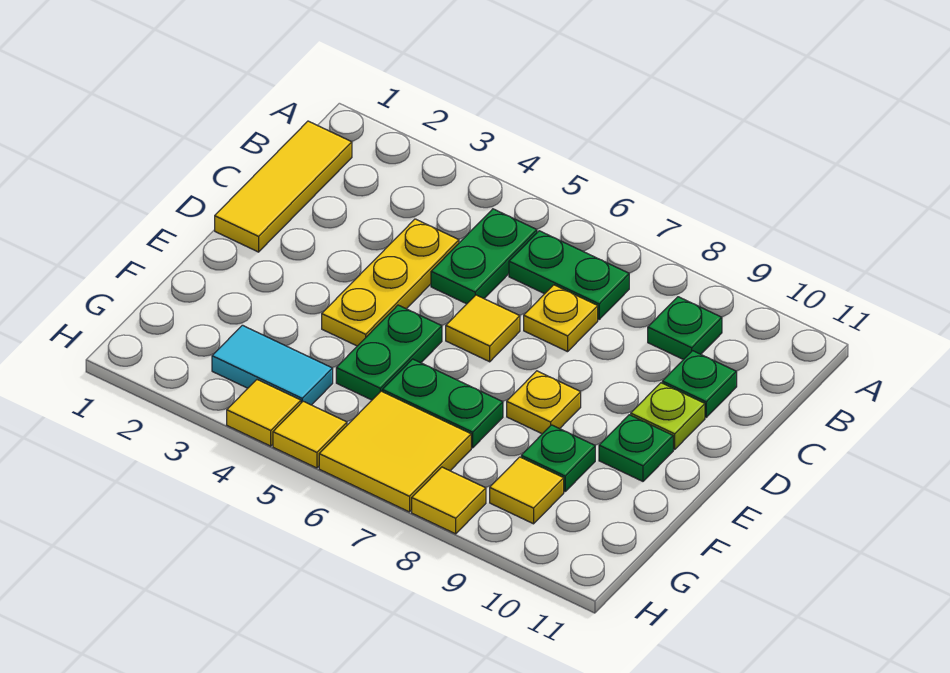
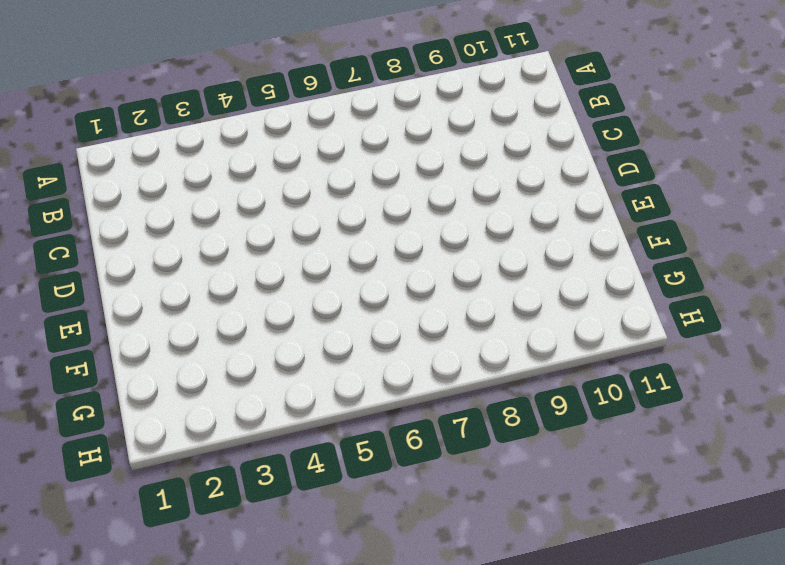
none -> yellow 1x3 tile [215,121,352,252]
none -> green 1x2 plate [431,209,537,304]
none -> green 1x2 plate [509,231,629,319]

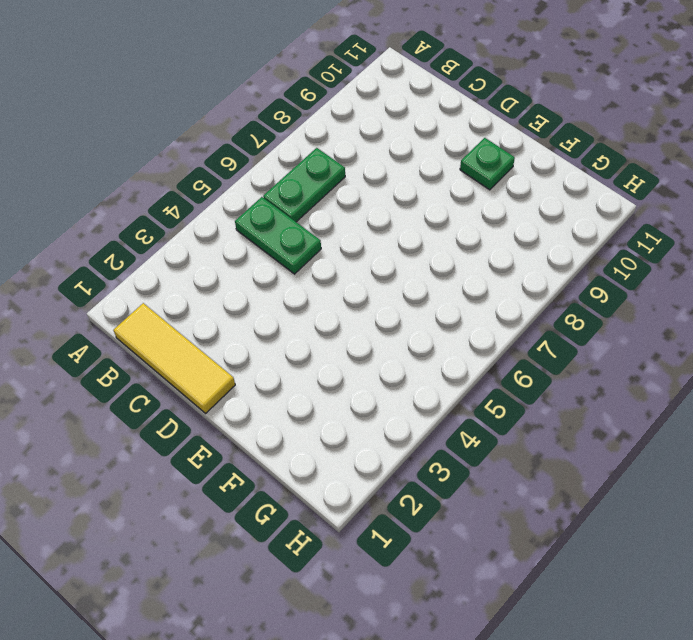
none -> green 1x1 plate [648,297,722,360]
none -> yellow 1x3 plate [322,219,459,346]
none -> yellow 1x1 plate [524,285,598,352]

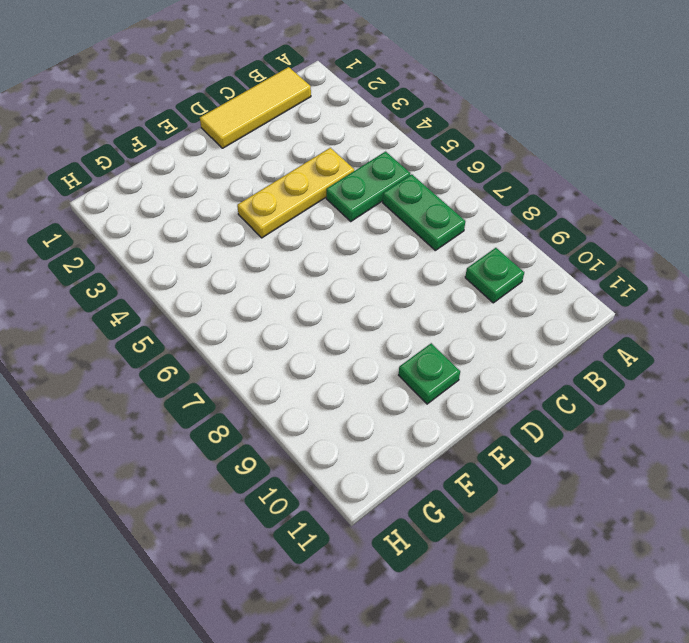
none -> yellow 1x1 plate [524,285,598,352]
none -> green 1x1 plate [662,351,737,417]
none -> yellow 1x1 tile [446,295,520,362]

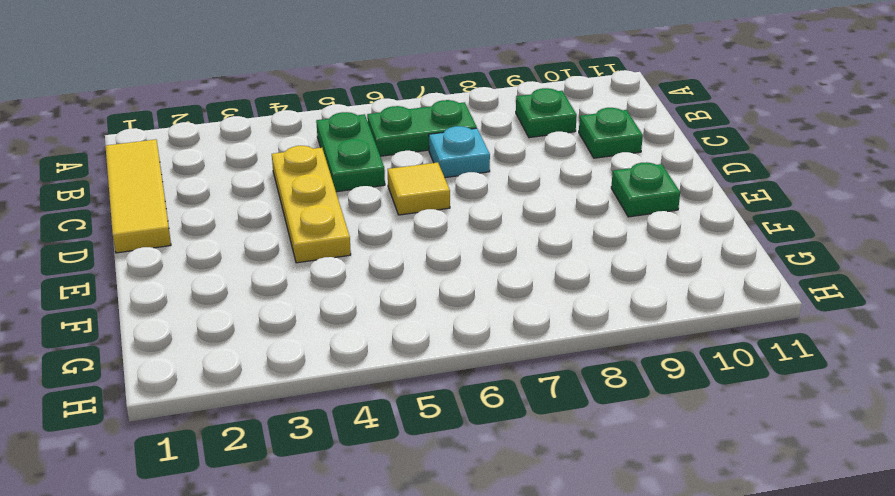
cyan 1x1 plate [429,126,490,178] -> yellow 1x1 plate [524,285,598,352]
none -> lime 1x1 plate [631,383,705,449]
none -> green 1x2 plate [336,305,442,400]
none -> yellow 1x1 plate [507,371,581,434]

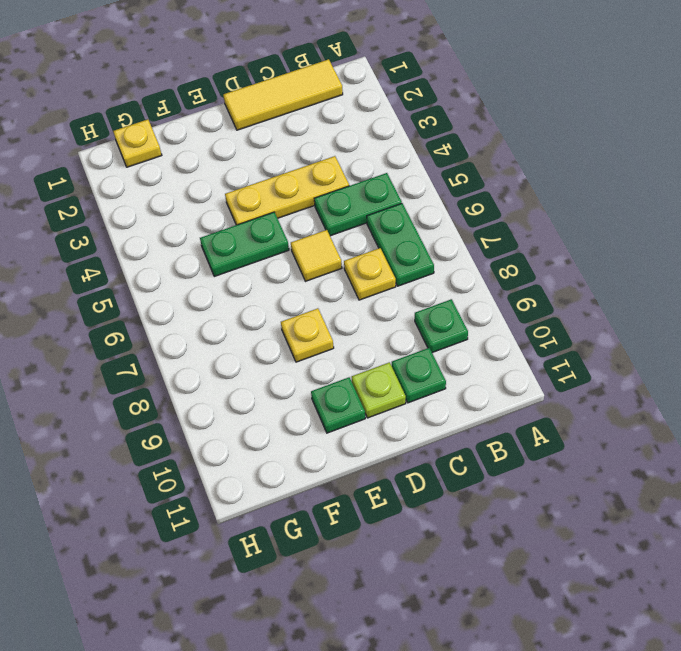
yellow 1x1 plate [113,120,162,167] -> none
none -> green 1x2 plate [383,359,503,448]
none -> green 1x1 plate [521,425,595,492]
none -> cyan 1x2 tile [212,325,333,405]

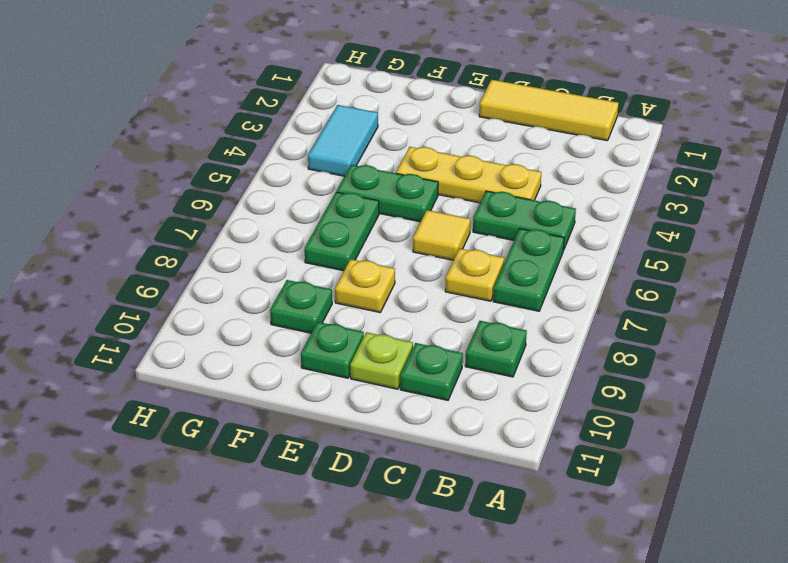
none -> yellow 2x2 tile [319,391,471,512]
none -> yellow 1x1 tile [490,457,564,524]
none -> yellow 1x1 tile [227,380,301,446]

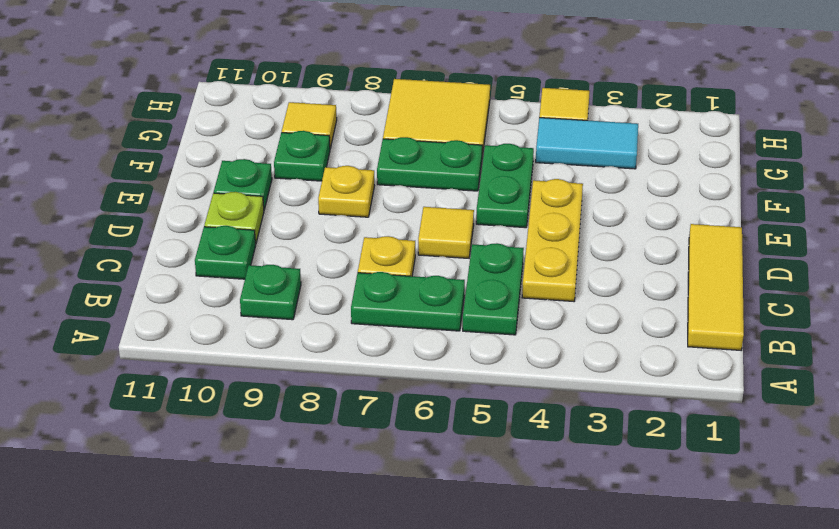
none -> yellow 1x1 tile [273,401,347,468]
none -> yellow 1x1 tile [412,467,486,534]

